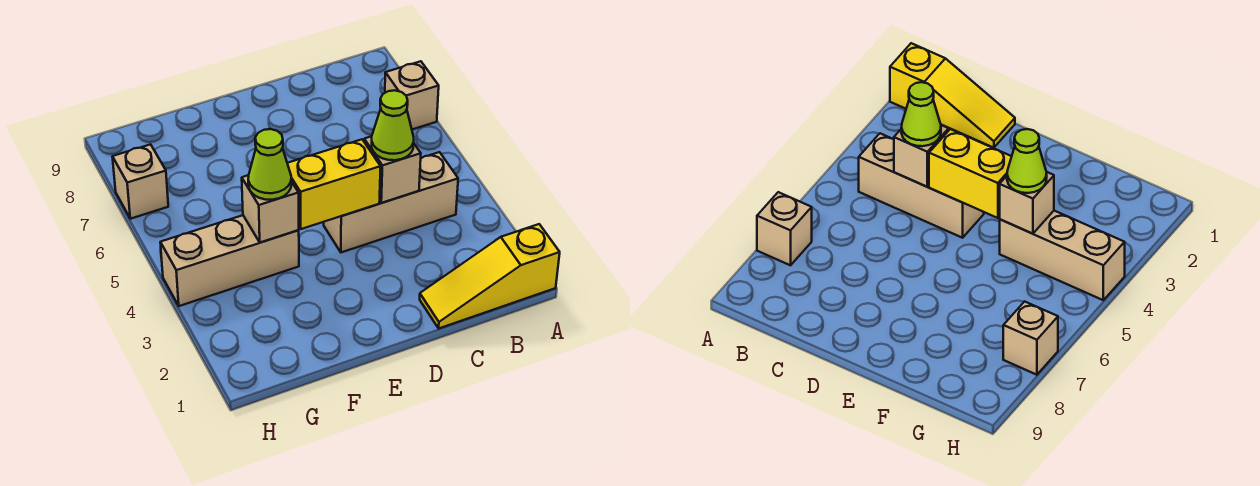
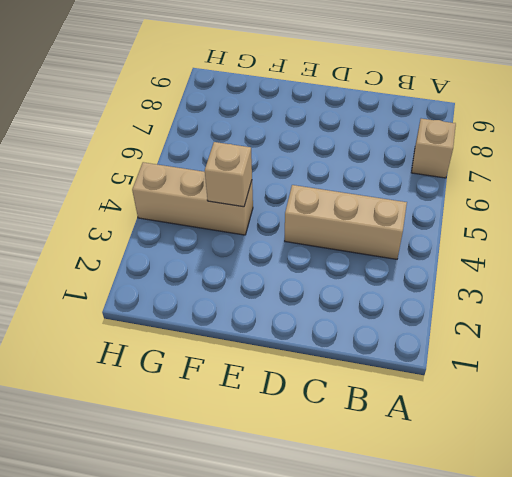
none -> yellow 1x3 slope [420,224,560,328]
none -> tan 1x1 brick [112,144,168,219]

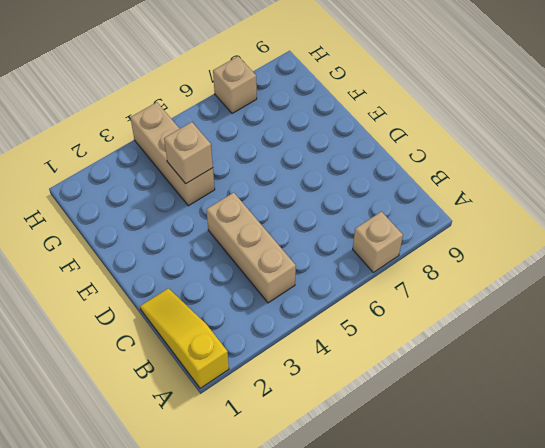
none -> tan 1x1 brick [364,136,421,203]
none -> yellow 1x2 brick [287,139,381,229]

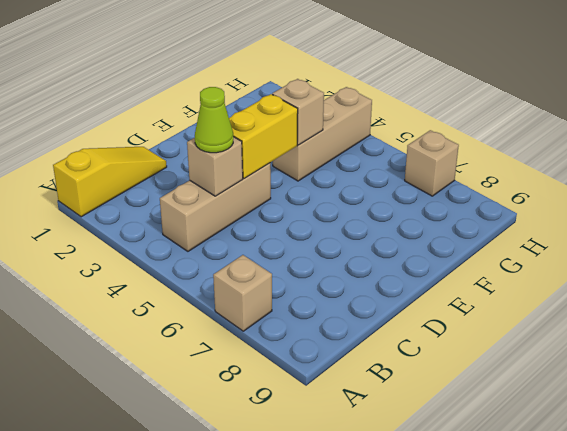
none -> lime 1x1 cone [248,129,291,200]

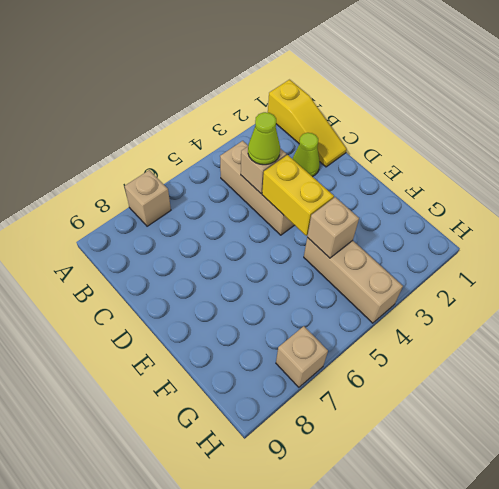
lime 1x1 cone [293,133,320,177] -> lime 1x1 cone moved to [248,129,291,200]

